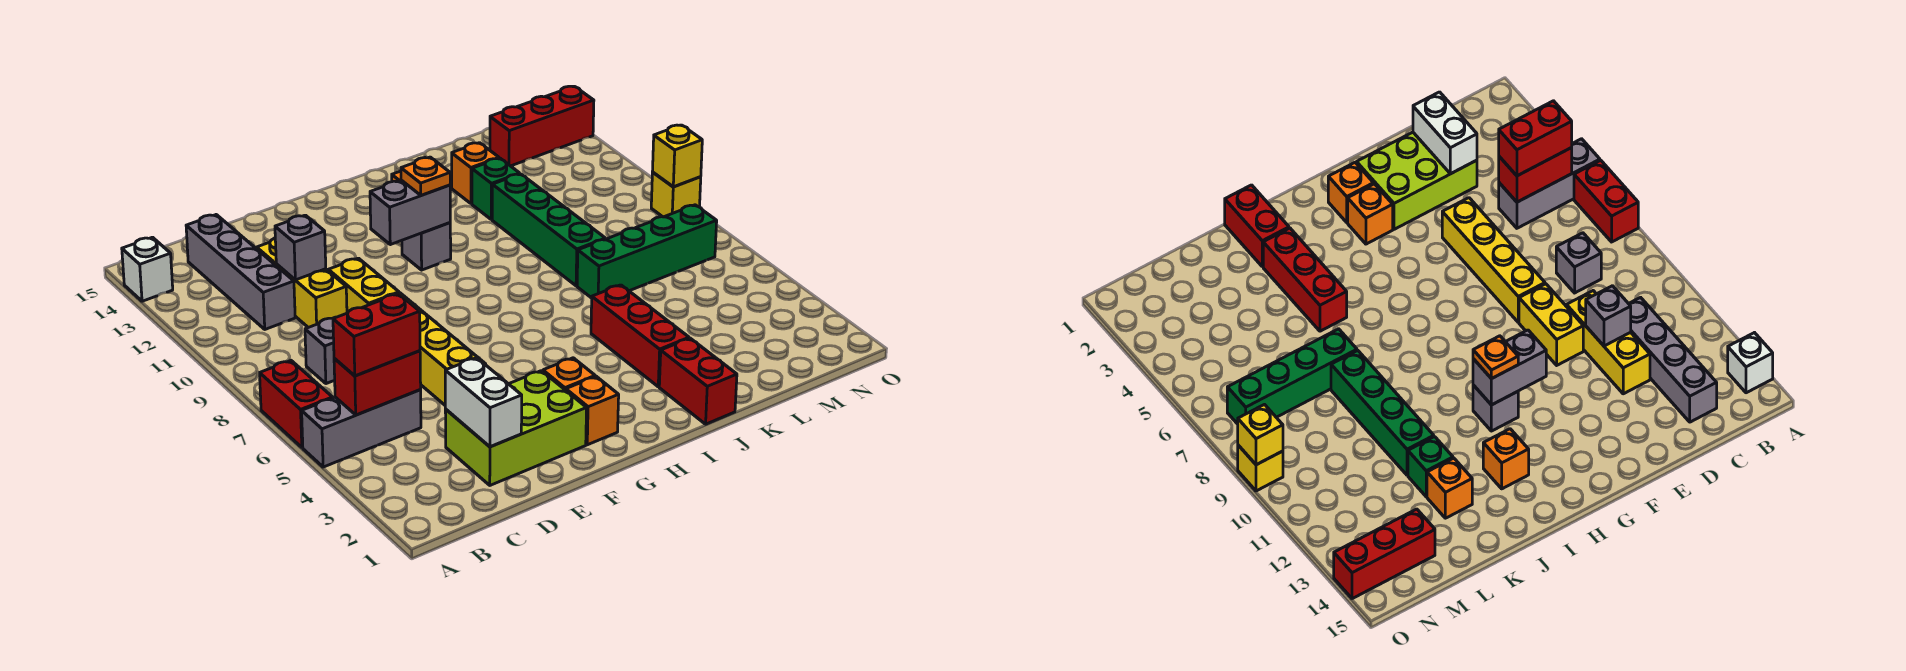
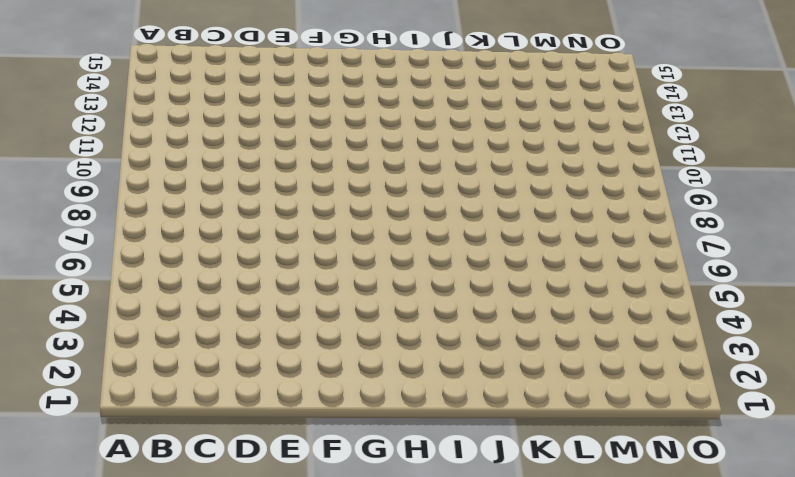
none -> grey 1x3 brick [302,390,421,467]
none -> red 1x2 brick [260,361,333,447]
none -> white 1x1 brick [122,237,173,301]

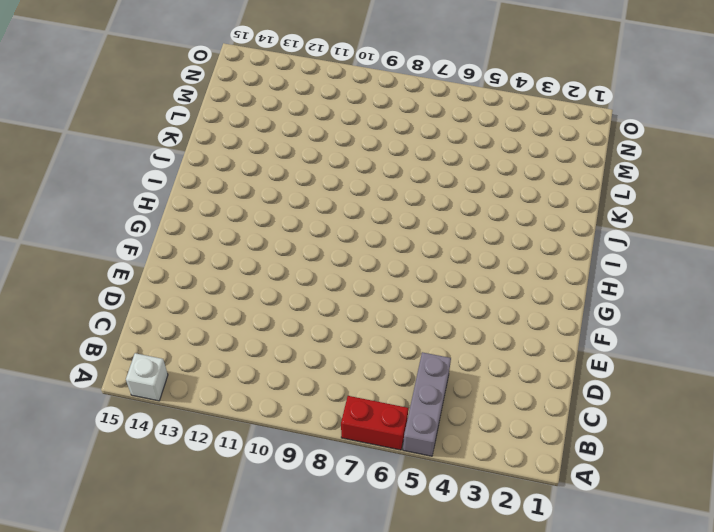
none -> grey 1x1 brick [305,317,336,384]
none -> grey 1x4 brick [186,215,295,329]
none -> lime 2x3 brick [445,371,587,485]

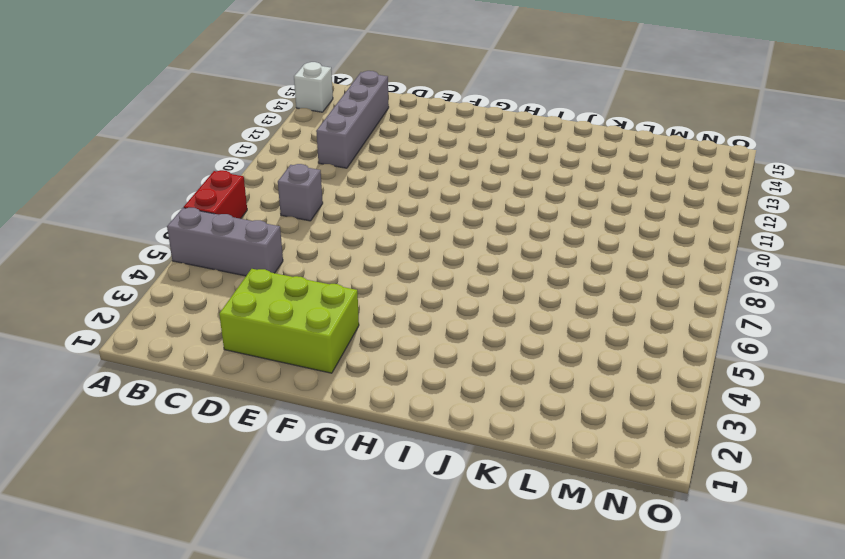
none -> yellow 1x3 brick [257,238,347,328]
none -> yellow 1x4 brick [372,293,486,405]
none -> yellow 1x2 brick [328,258,399,313]

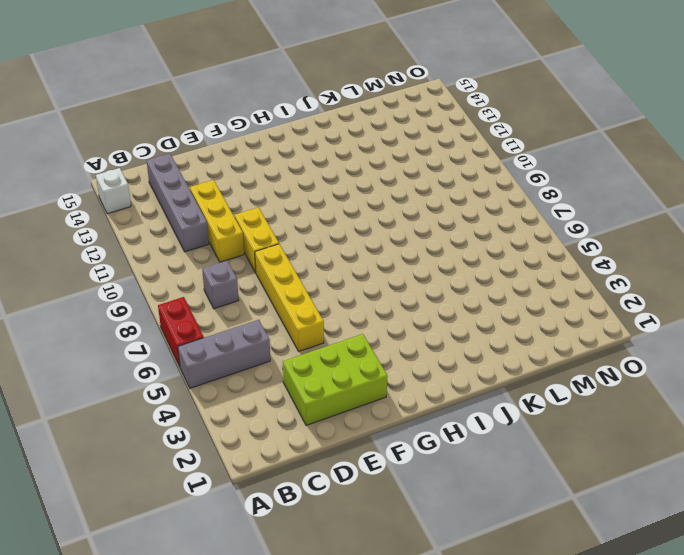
none -> orange 1x1 brick [566,376,619,445]
none -> orange 1x1 brick [543,358,595,390]
none -> grey 1x1 brick [402,223,451,270]

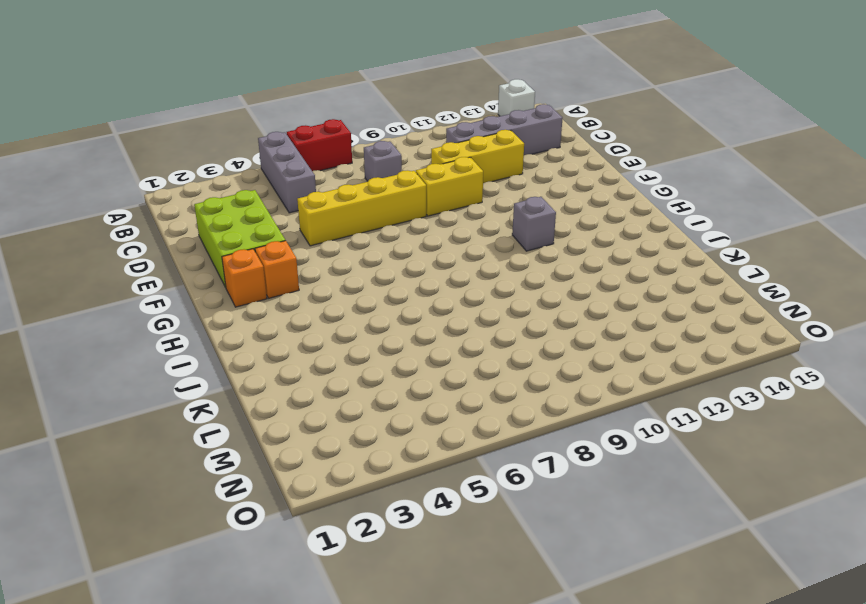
none -> orange 1x1 brick [1483,429,1529,489]
none -> red 1x2 brick [659,338,737,424]
none -> red 1x3 brick [591,285,689,387]

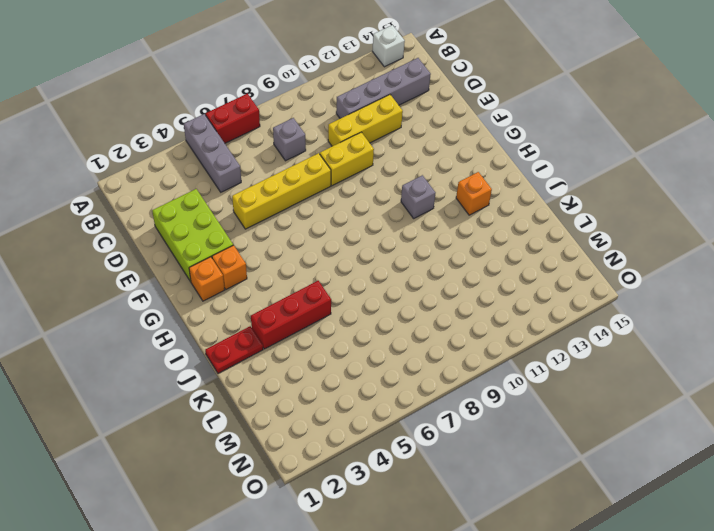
red 1x2 plate [205,326,263,373] -> red 1x2 brick [659,338,737,424]
none -> green 1x4 brick [577,205,717,298]
none -> green 1x4 brick [492,174,605,286]
none -> green 1x1 brick [472,158,520,220]

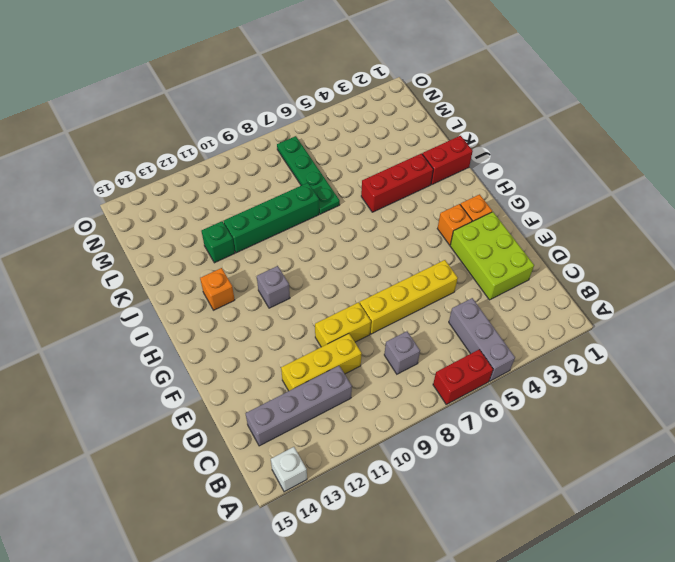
green 1x4 plate [277,136,340,214] -> green 1x4 brick [577,205,717,298]
none -> orange 1x1 brick [452,143,499,204]
none -> red 1x3 brick [490,86,594,166]
none -> yellow 1x1 brick [651,172,701,217]

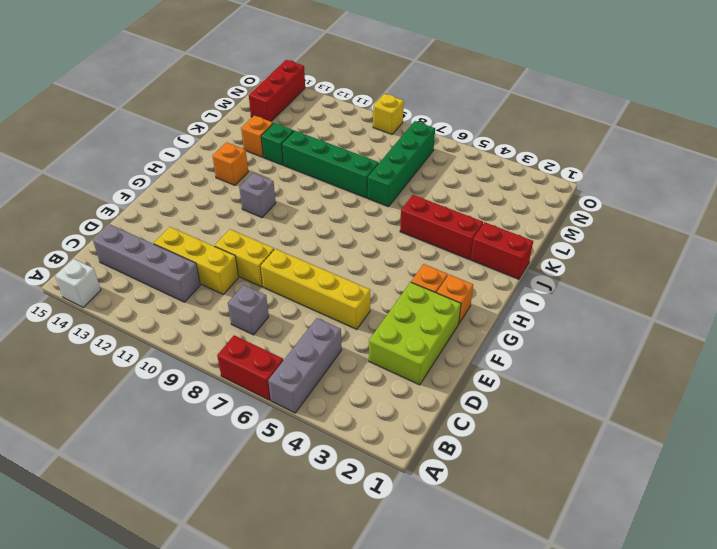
none -> red 1x2 brick [334,351,421,415]
none -> white 1x2 brick [445,358,522,447]
none -> grey 1x1 brick [275,215,326,280]

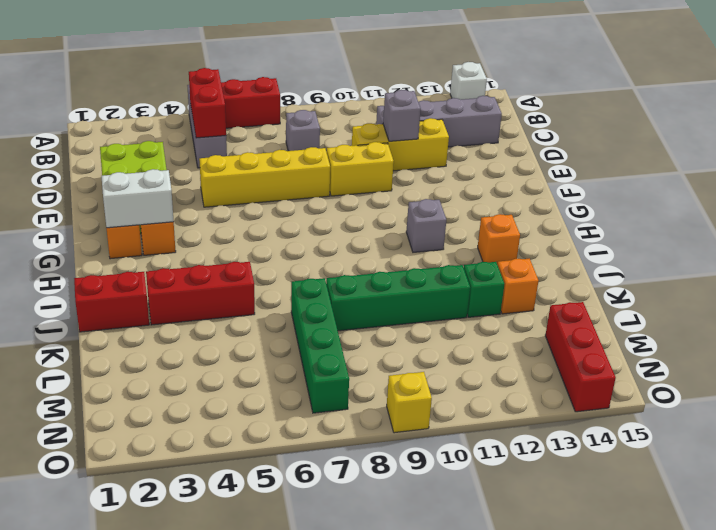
white 1x2 brick [101,169,174,228] -> white 1x2 brick moved to [445,358,522,447]
none -> grey 1x2 brick [370,180,450,245]
none -> yellow 1x1 brick [653,125,702,187]
none -> red 1x2 brick [333,294,420,376]

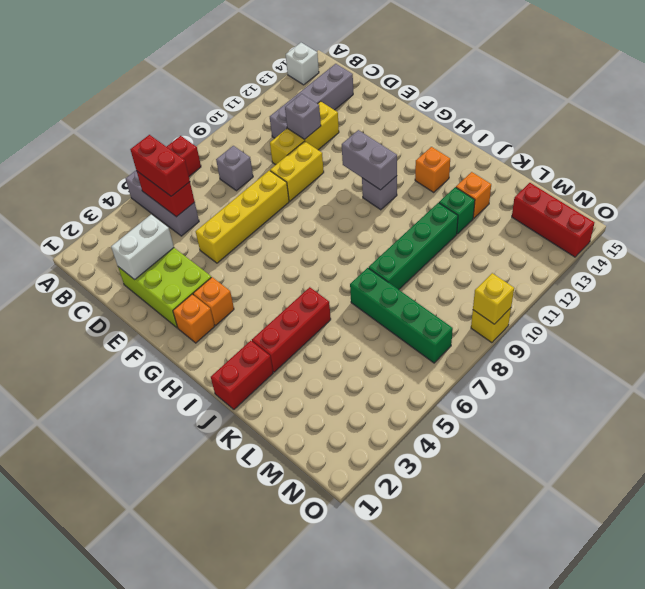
none -> orange 1x1 plate [401,157,450,195]

